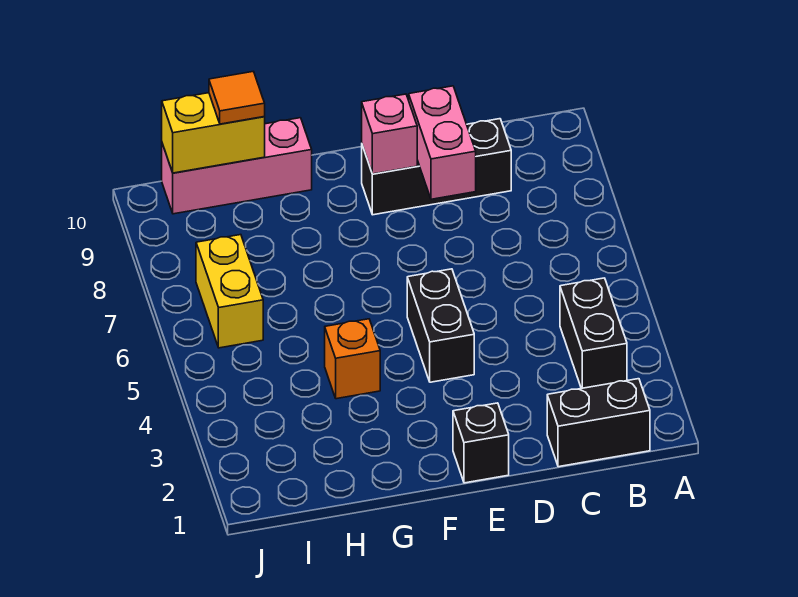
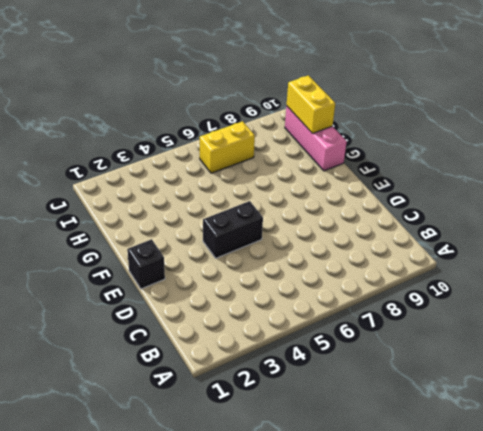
none -> black 1x2 brick [547,379,650,467]
none -> black 1x2 brick [560,278,627,389]
none -> black 1x3 brick [362,119,511,215]

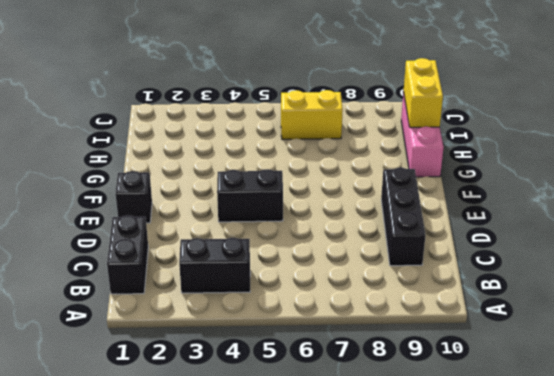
none -> orange 1x1 brick [325,319,380,399]
none -> pink 1x2 brick [409,86,476,199]
none -> pink 1x1 brick [362,94,417,174]

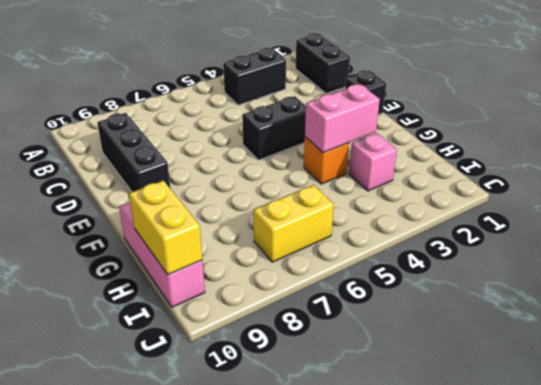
pink 1x2 brick [305,84,380,153] -> pink 1x2 brick moved to [409,86,476,199]
pink 1x1 brick [349,133,397,191] -> pink 1x1 brick moved to [362,94,417,174]
none -> orange 1x1 tile [209,71,265,124]

